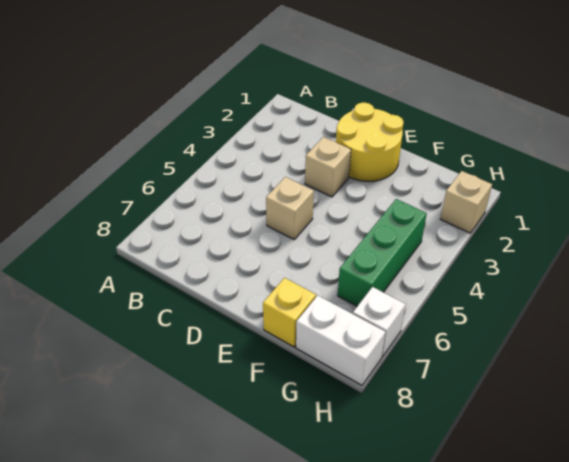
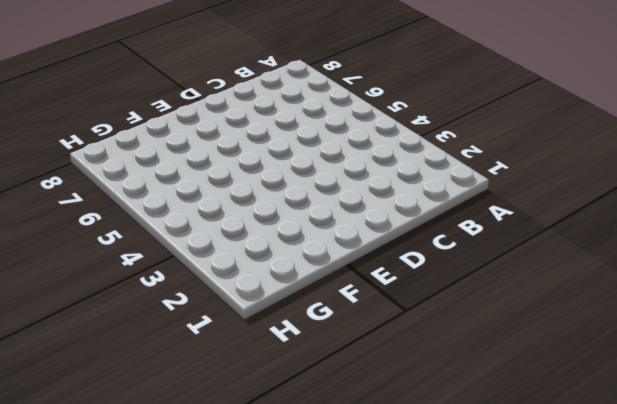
none -> yellow 2x2 round brick [336,102,404,181]
none -> tan 1x1 brick [305,137,351,197]

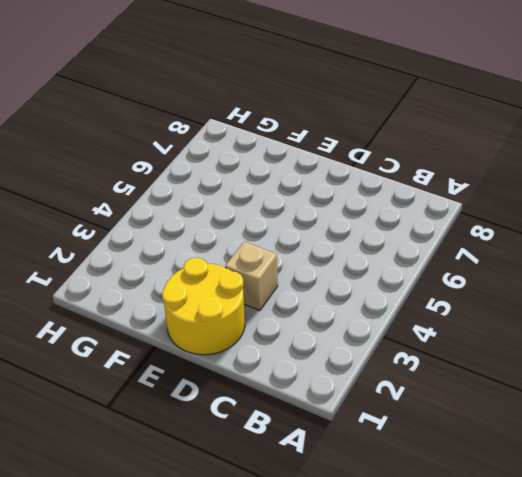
none -> tan 1x1 brick [266,177,314,239]
none -> yellow 1x1 brick [263,278,316,347]

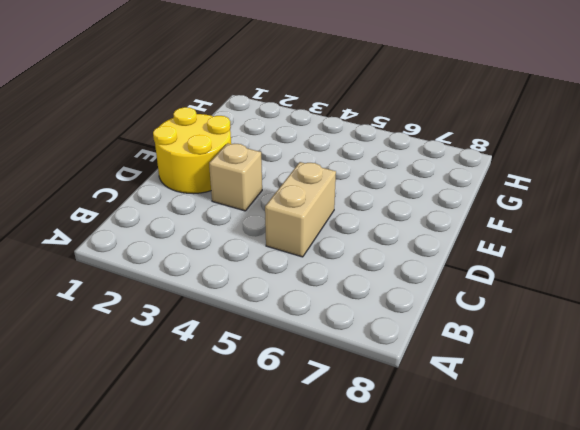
tan 1x2 brick [265,162,336,257] -> tan 1x1 brick [266,177,314,239]
none -> yellow 1x1 brick [263,278,316,347]
none -> green 1x3 brick [338,199,427,306]

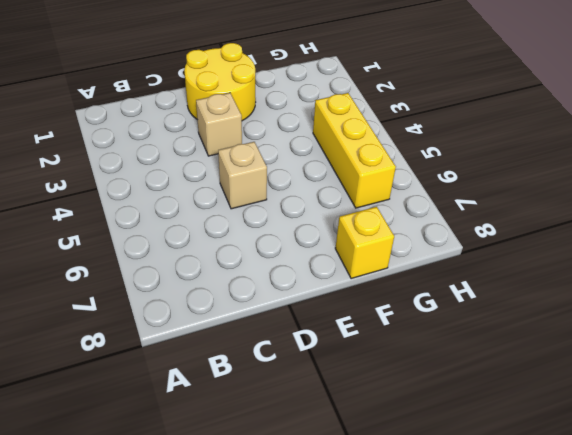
yellow 1x3 brick [313,93,396,208] -> green 1x3 brick [338,199,427,306]
none -> white 1x2 brick [296,295,385,385]
none -> tan 1x1 brick [441,171,492,233]

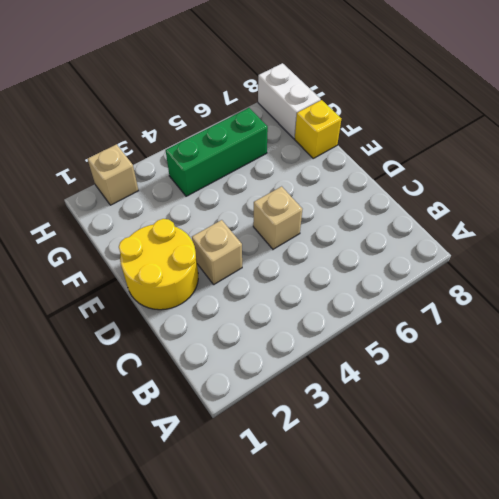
none -> white 1x1 brick [353,287,406,357]

